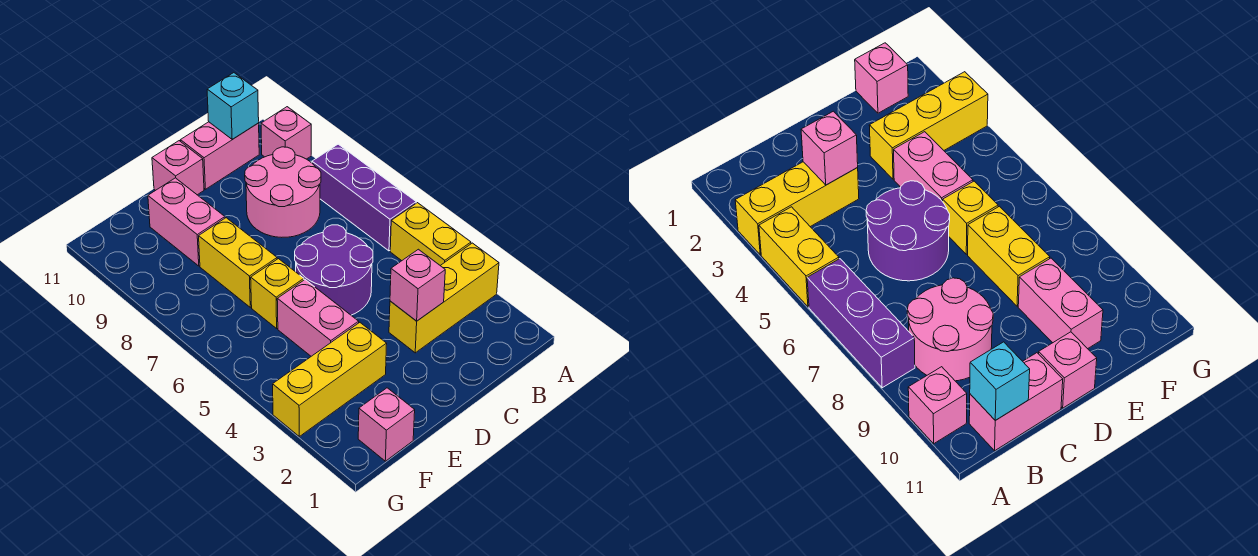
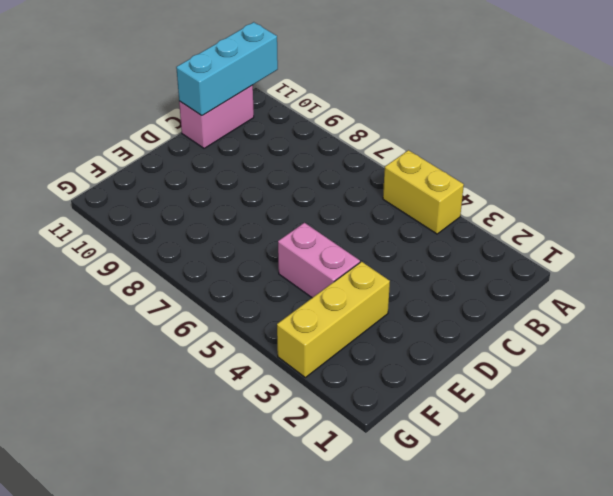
cyan 1x3 brick [176,22,278,116] -> cyan 1x1 brick [207,73,259,139]
none -> yellow 1x3 brick [389,243,499,353]
none -> purple 1x3 brick [312,144,416,251]
none -> pink 1x1 brick [261,107,311,159]

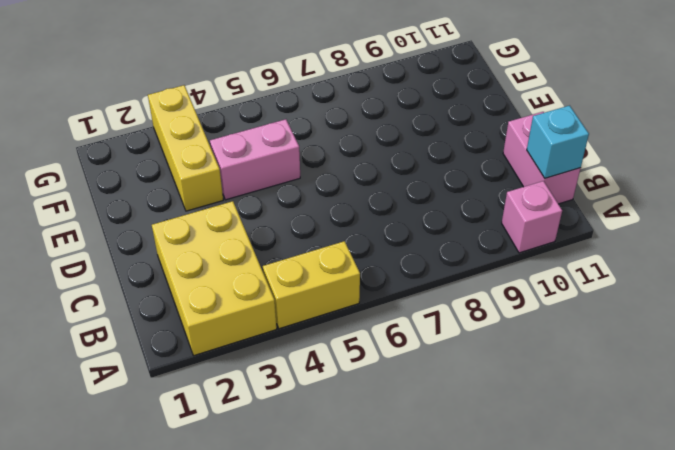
yellow 2x3 brick [152,201,277,356] -> yellow 1x3 brick [389,243,499,353]
none -> purple 1x3 brick [312,144,416,251]
none -> pink 2x2 round brick [245,147,321,237]
none -> purple 2x2 round brick [295,225,373,315]

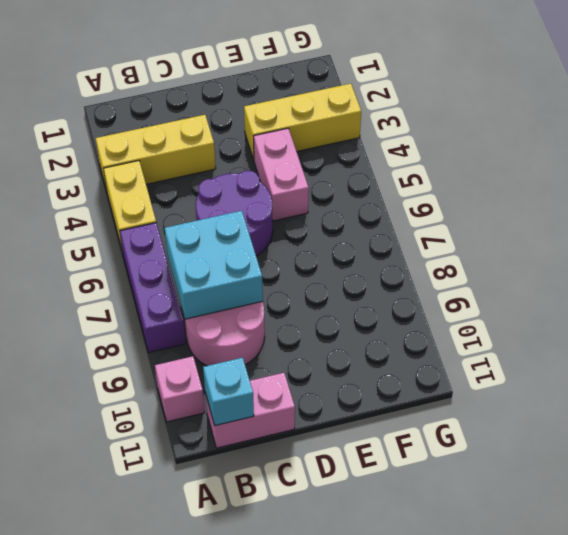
cyan 2x2 brick [165,211,263,319] -> none
none -> pink 1x1 brick [152,141,204,195]
none -> yellow 1x1 brick [251,259,304,328]
none -> yellow 1x2 brick [199,218,277,307]

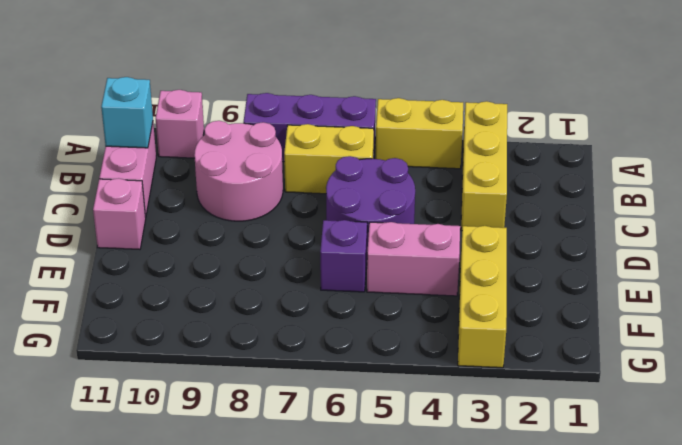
yellow 1x2 brick [284,124,374,194] -> yellow 1x2 brick moved to [199,218,277,307]
purple 1x1 brick [320,220,367,292] -> yellow 1x1 brick [251,259,304,328]
none -> pink 1x2 brick [148,178,225,266]
none -> pink 1x1 brick [358,388,415,461]
none -> pink 1x1 brick [390,249,445,321]

